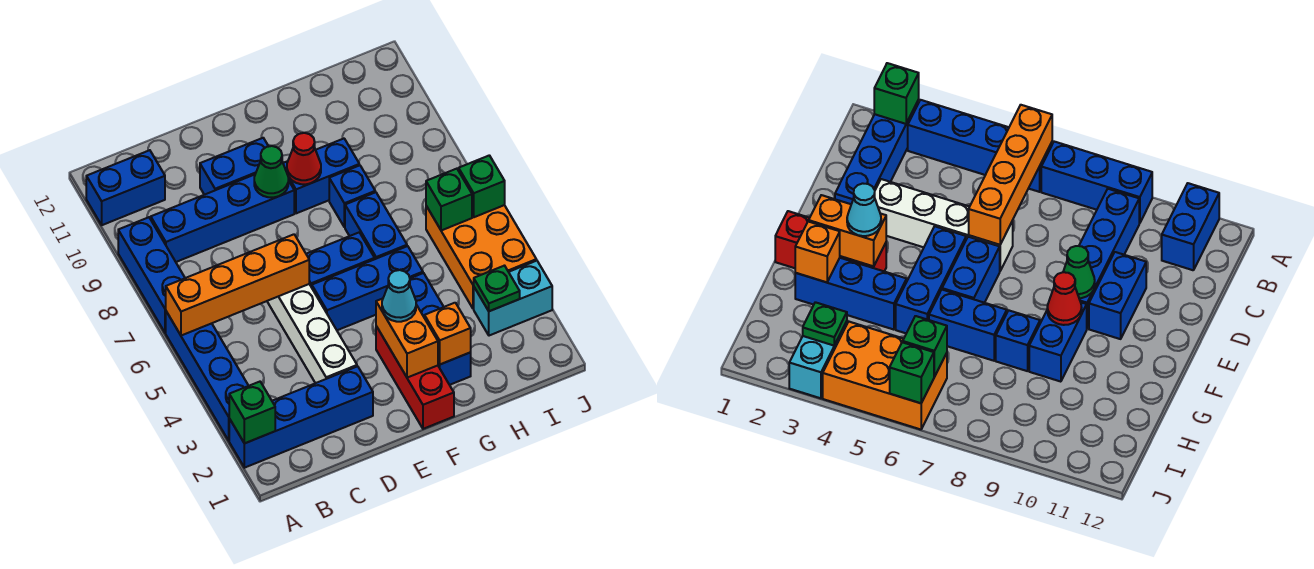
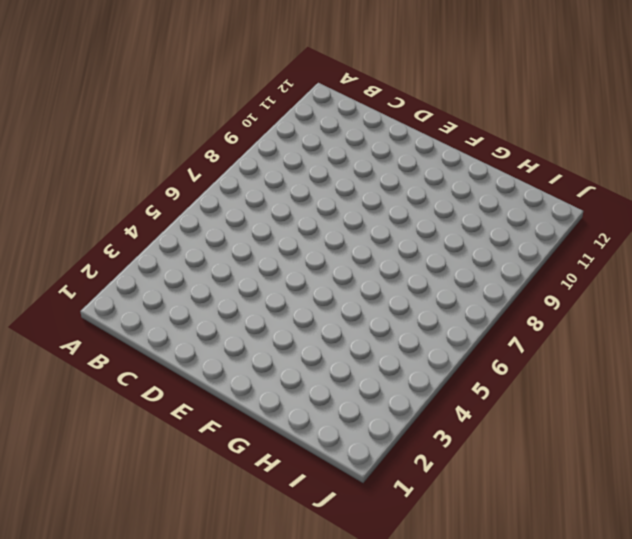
none -> blue 1x4 brick [229,366,373,468]
none -> blue 1x4 brick [166,312,248,441]
none -> blue 1x3 brick [118,217,185,333]

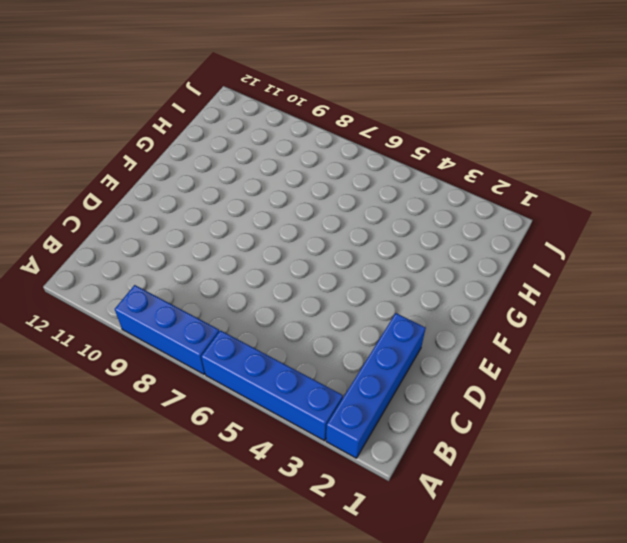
none -> blue 1x2 brick [86,150,165,225]
none -> blue 1x4 brick [151,175,294,262]
none -> white 1x4 brick [267,284,357,383]

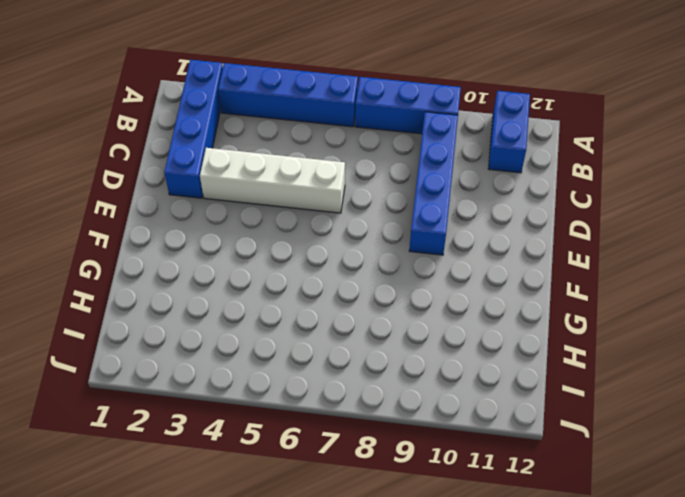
none -> blue 1x2 brick [200,138,269,195]
none -> blue 1x3 brick [312,246,423,330]
none -> blue 1x2 brick [306,233,375,287]

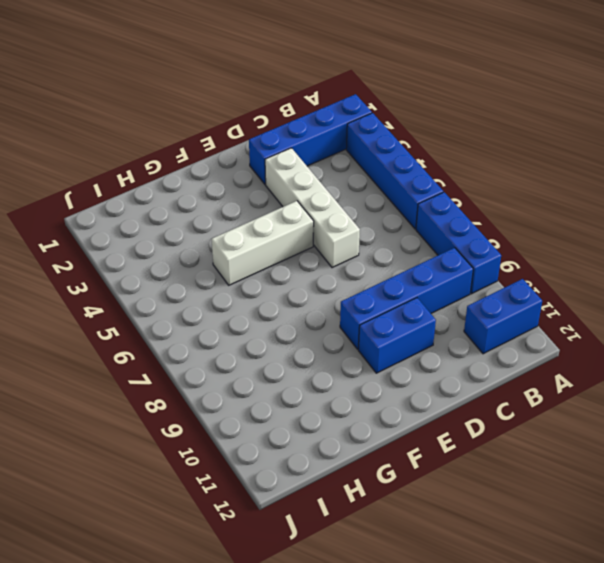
white 1x3 brick [211,201,314,285] -> blue 1x3 brick [312,246,423,330]
none -> blue 1x2 brick [306,233,375,287]
none -> red 1x3 brick [376,326,454,429]
none -> blue 1x2 brick [283,139,359,213]

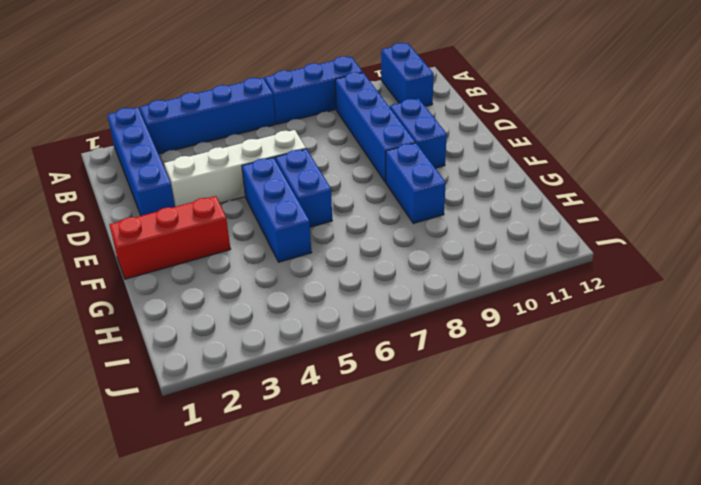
none -> blue 1x3 brick [410,273,471,385]
none -> blue 1x2 brick [345,192,407,259]
none -> blue 1x1 brick [329,165,375,227]

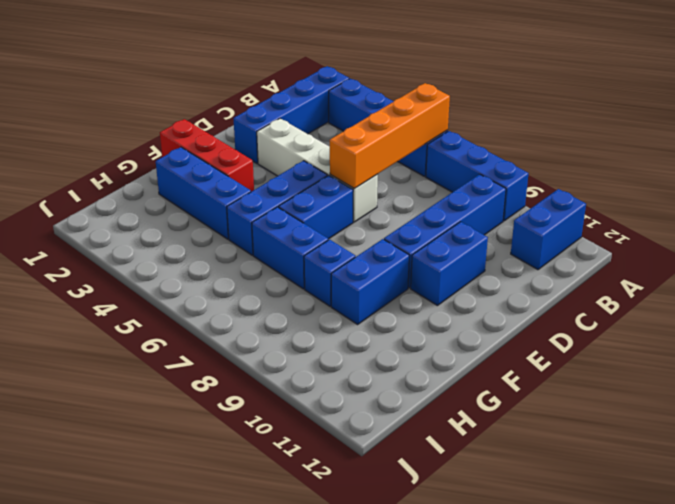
none -> cyan 1x2 brick [474,261,552,336]
none -> orange 2x3 brick [426,205,536,309]
none -> green 1x1 brick [229,382,275,443]

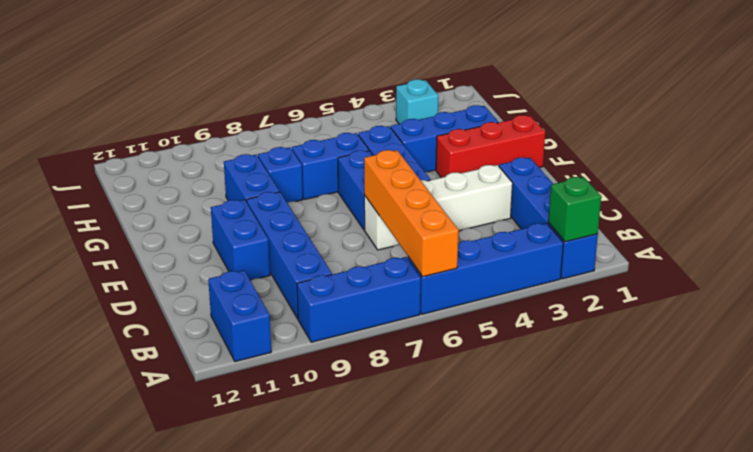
cyan 1x1 brick [396,79,438,124] -> cyan 1x2 brick [474,261,552,336]
none -> orange 2x3 brick [426,205,536,309]
none -> green 1x1 cone [254,146,288,197]
none -> orange 1x2 brick [376,299,438,378]

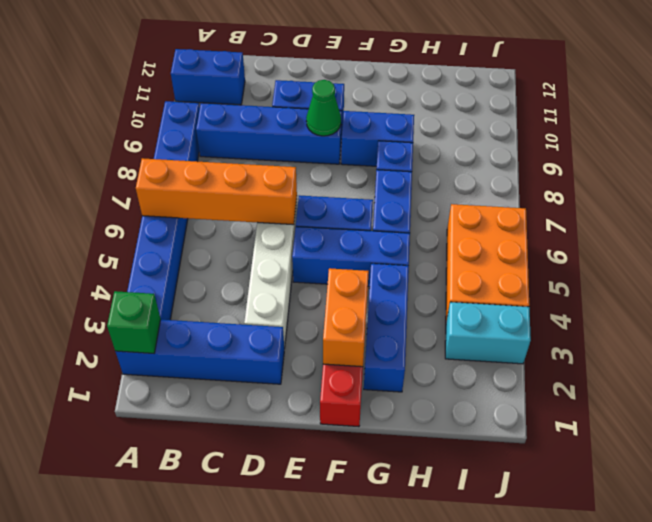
none -> red 1x1 cone [287,133,321,184]
none -> orange 1x1 brick [424,303,471,364]
none -> green 1x1 plate [474,266,520,311]

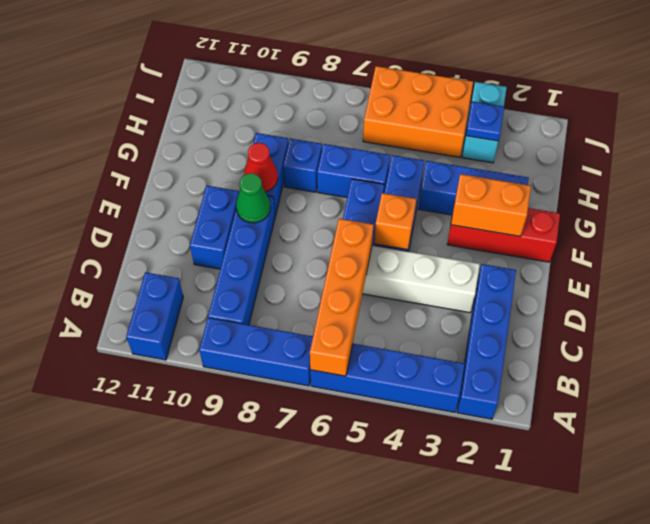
orange 1x1 brick [374,193,416,250] -> orange 1x1 brick moved to [424,303,471,364]
blue 1x1 plate [466,101,504,141] -> green 1x1 plate [474,266,520,311]
none -> green 1x1 brick [229,382,275,443]
none -> green 1x1 brick [426,169,472,231]
none -> green 1x1 brick [458,155,505,217]

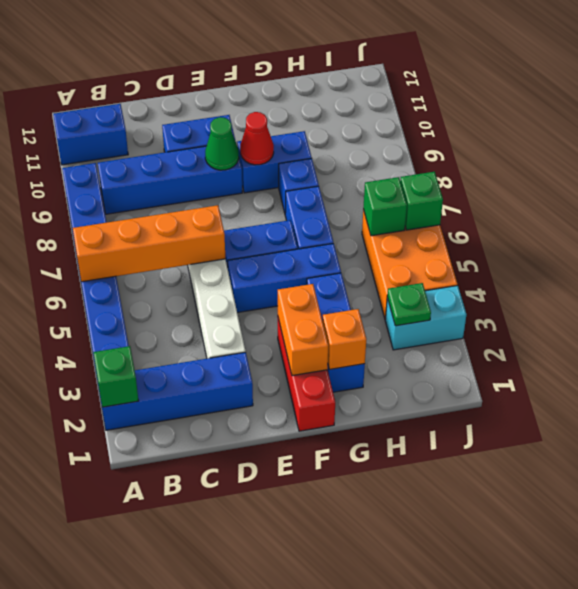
none -> cyan 1x1 cone [382,270,416,322]

